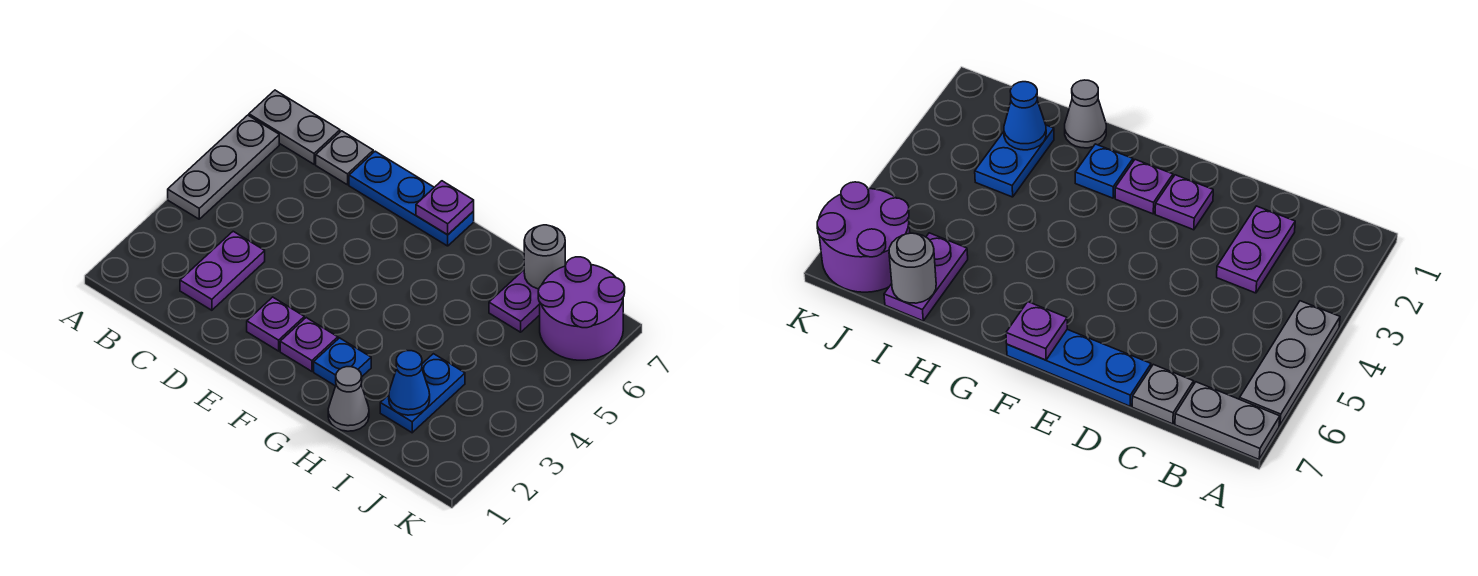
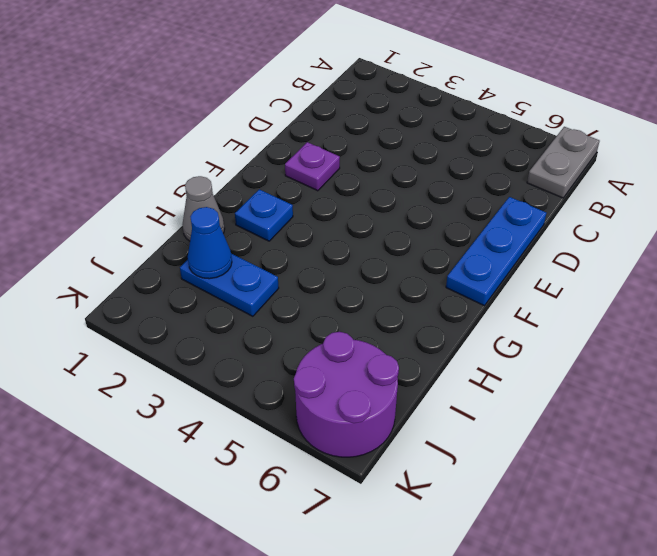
none -> grey 1x3 plate [168,115,279,219]
none -> purple 1x2 plate [180,231,265,310]
none -> grey 1x1 plate [316,131,373,185]

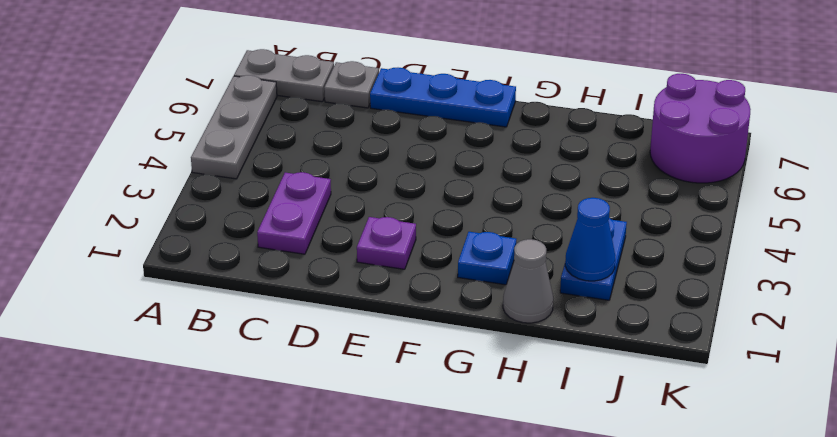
none -> purple 1x1 plate [280,318,338,371]
none -> purple 1x2 plate [489,270,540,332]
none -> purple 1x1 plate [416,181,474,235]

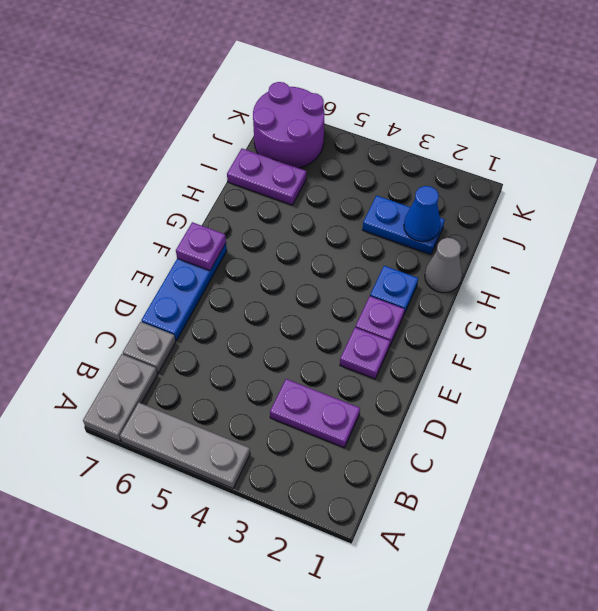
none -> grey 1x1 round brick [524,225,565,289]

